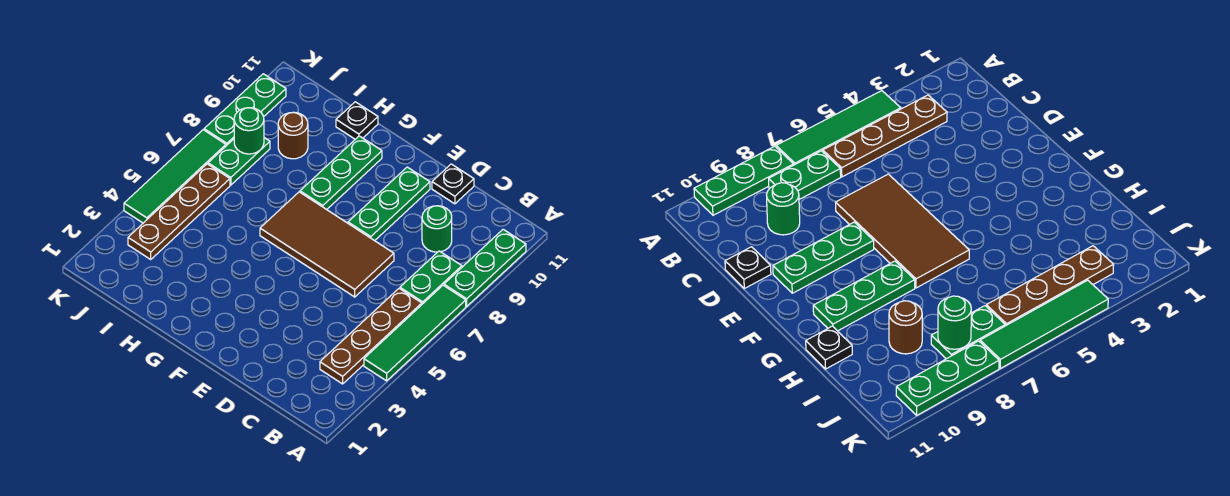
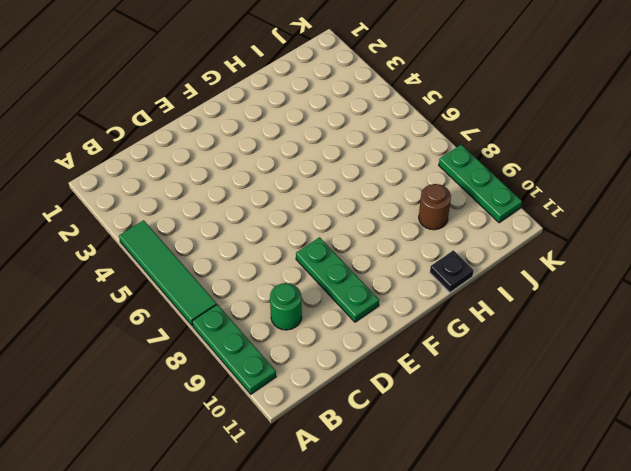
none -> brown 1x4 plate [320,288,422,384]
none -> green 1x2 plate [400,251,462,304]
none -> brown 2x4 tile [260,192,394,297]

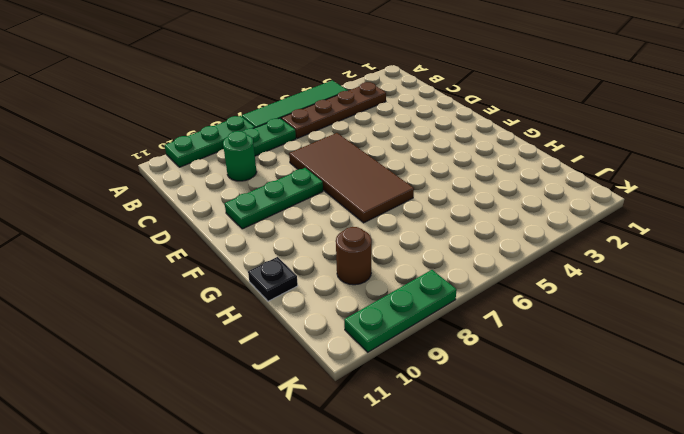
none -> black 1x1 plate [432,164,474,204]
none -> green 1x3 plate [300,136,382,210]
none -> brown 1x4 plate [128,164,230,259]

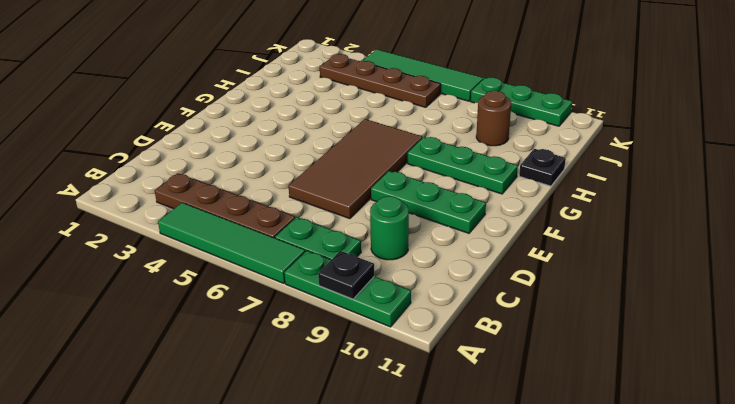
black 1x1 plate [318,251,374,299] -> black 1x1 plate moved to [432,164,474,204]
none -> green 1x2 plate [208,138,270,185]
none -> green 1x1 round brick [234,108,264,154]

